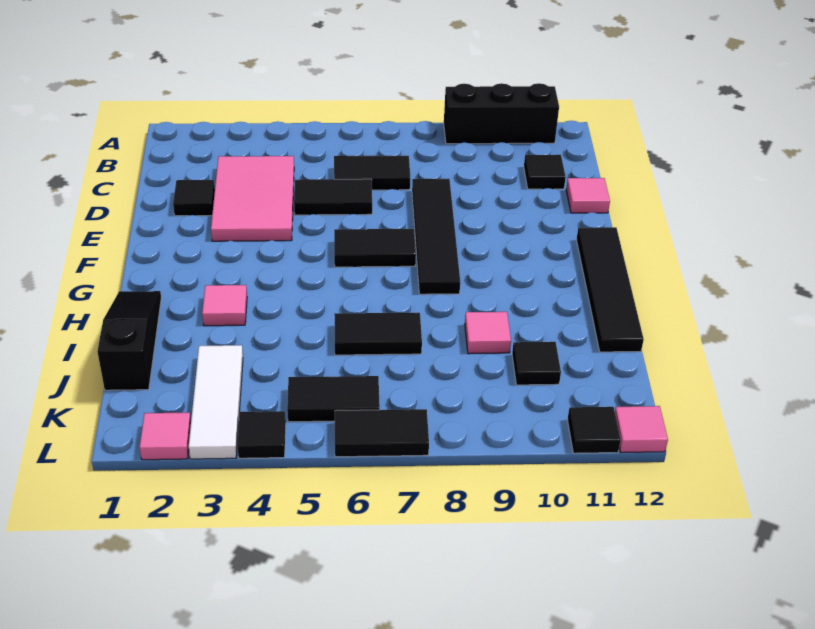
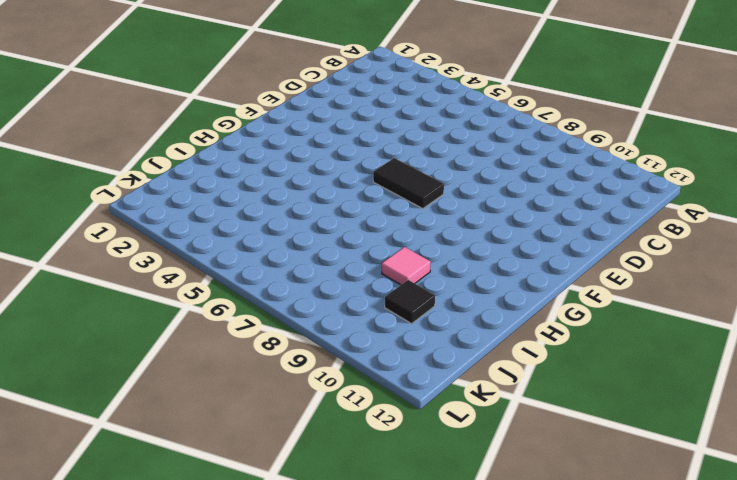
none -> black 1x3 brick [444,83,559,144]
none -> pink 2x3 tile [211,156,294,241]
none -> black 1x2 tile [334,156,410,190]

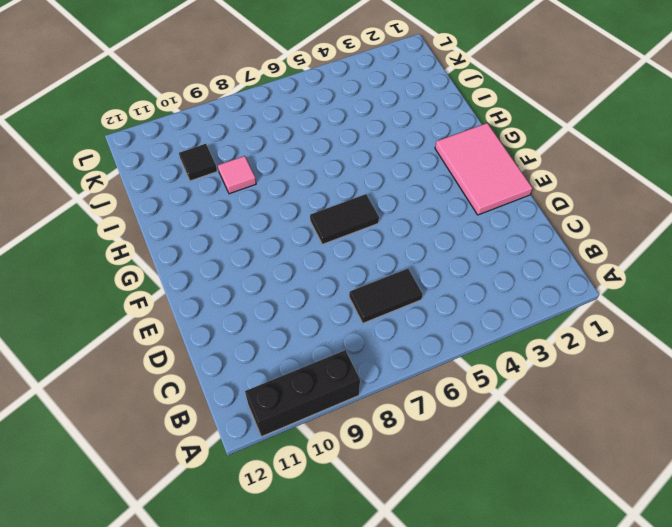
pink 2x3 tile [435,123,533,215] -> pink 2x3 tile moved to [211,156,294,241]
none -> black 1x1 tile [524,155,566,189]
none -> black 1x1 tile [173,180,215,216]
none -> black 1x2 tile [294,179,372,215]

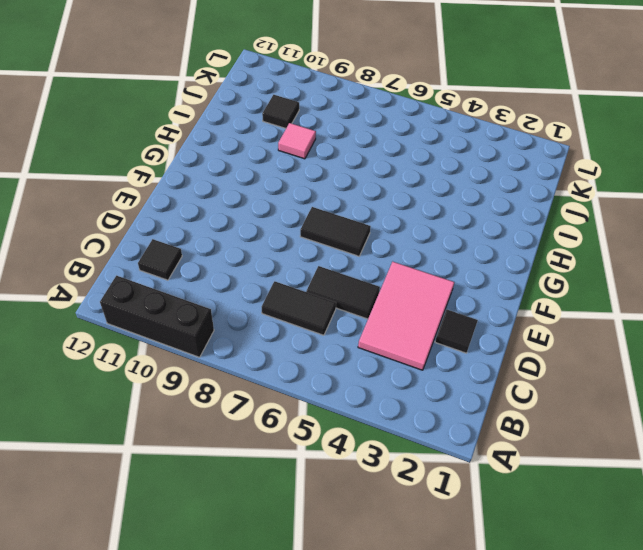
none -> black 1x4 tile [412,179,460,294]
none -> pink 1x1 tile [566,178,610,213]
none -> black 1x4 tile [576,227,644,352]

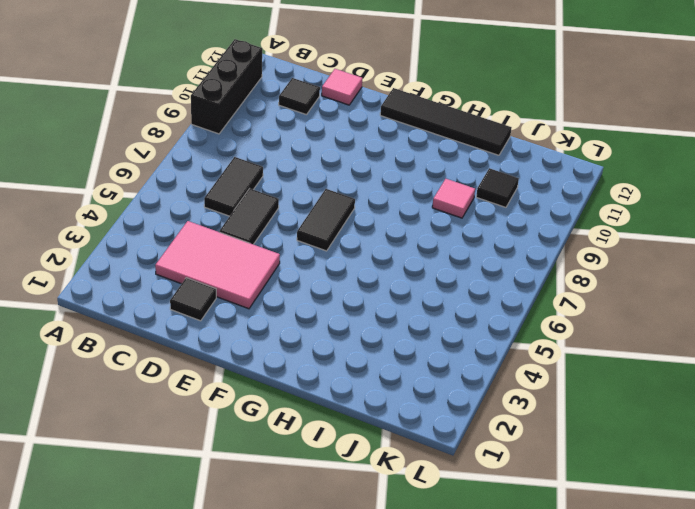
none -> black 1x4 tile [412,179,460,294]
none -> black 1x3 slope [97,291,161,390]
none -> pink 1x1 tile [202,285,247,326]

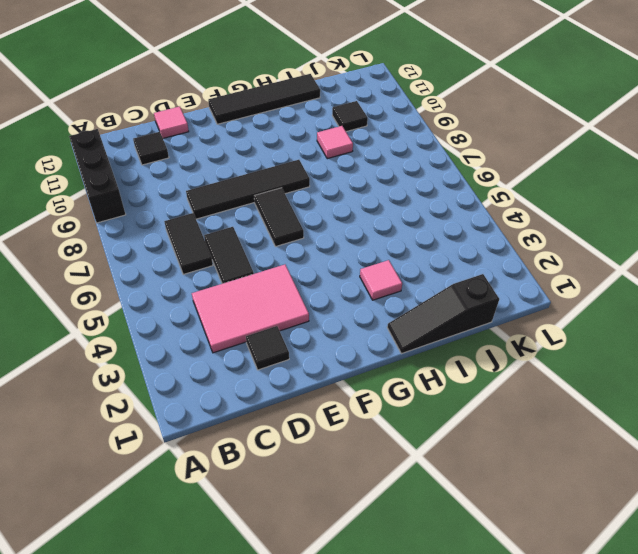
none -> black 1x2 tile [334,313,422,355]
none -> white 1x3 tile [189,345,243,459]
none -> black 1x2 tile [287,376,380,422]

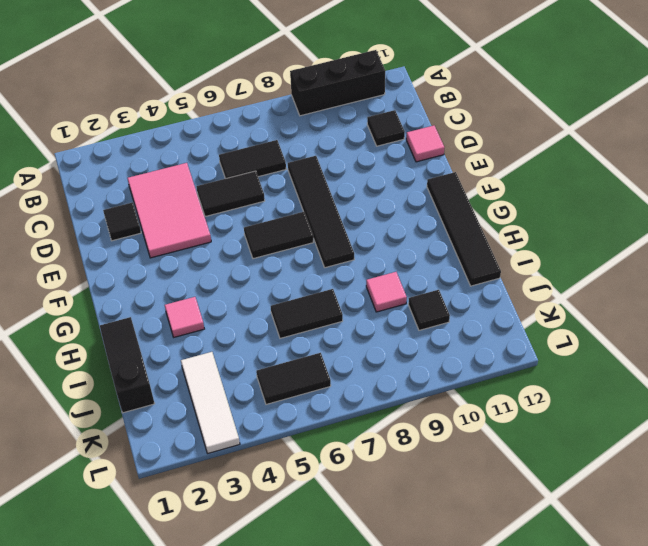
none -> pink 1x1 tile [140,412,191,460]
none -> black 1x1 tile [237,411,286,458]
none -> black 1x2 tile [335,409,429,457]

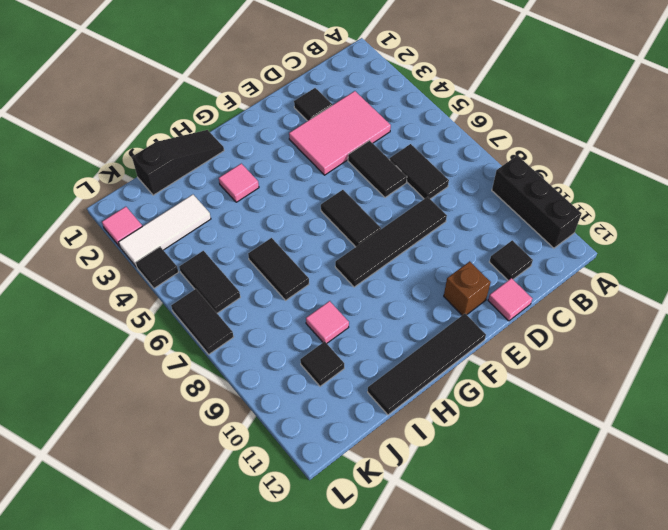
brown 1x1 brick [444,261,491,315] -> none
none -> black 1x1 tile [567,407,621,453]
none -> pink 1x1 tile [615,406,668,452]

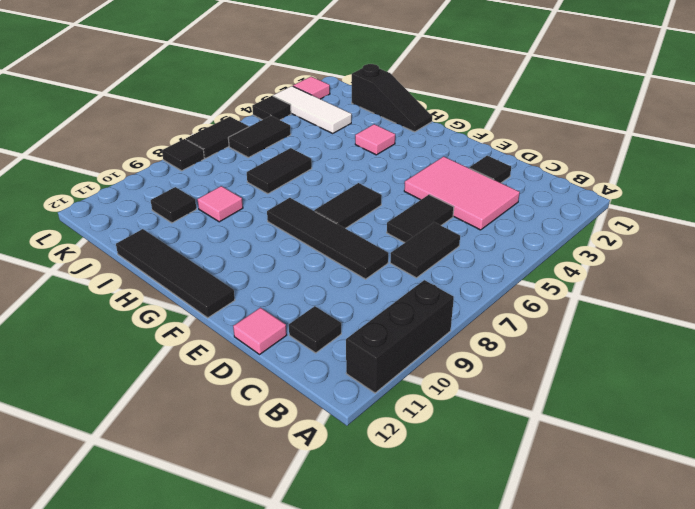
black 1x1 tile [162,139,204,171] -> black 1x1 tile moved to [567,407,621,453]
none -> pink 1x1 tile [615,406,668,452]

